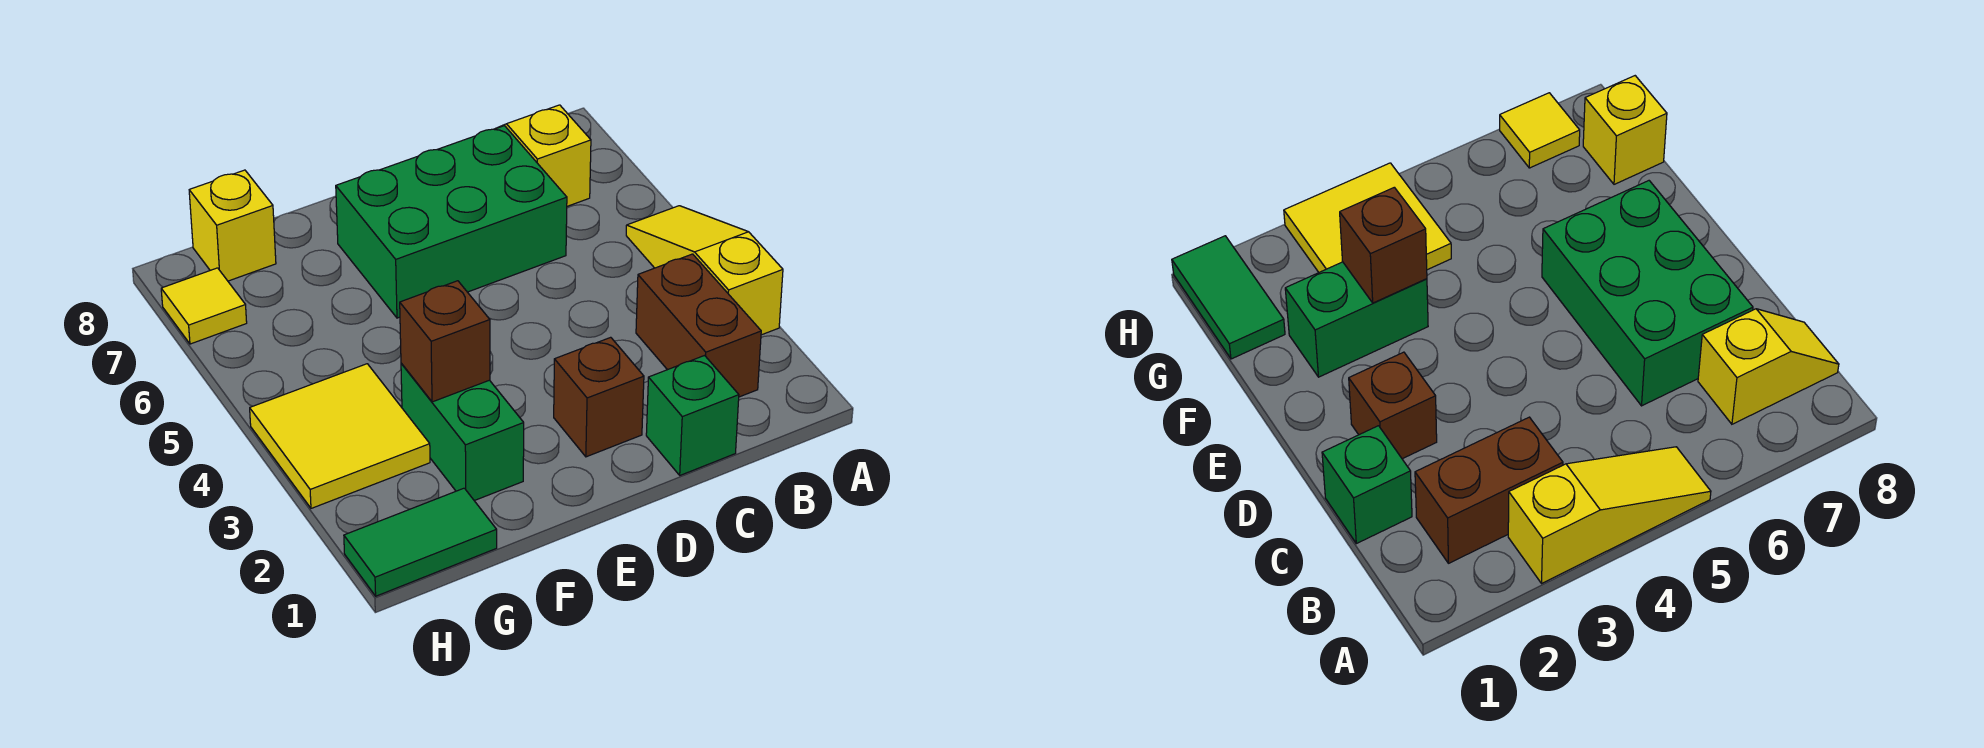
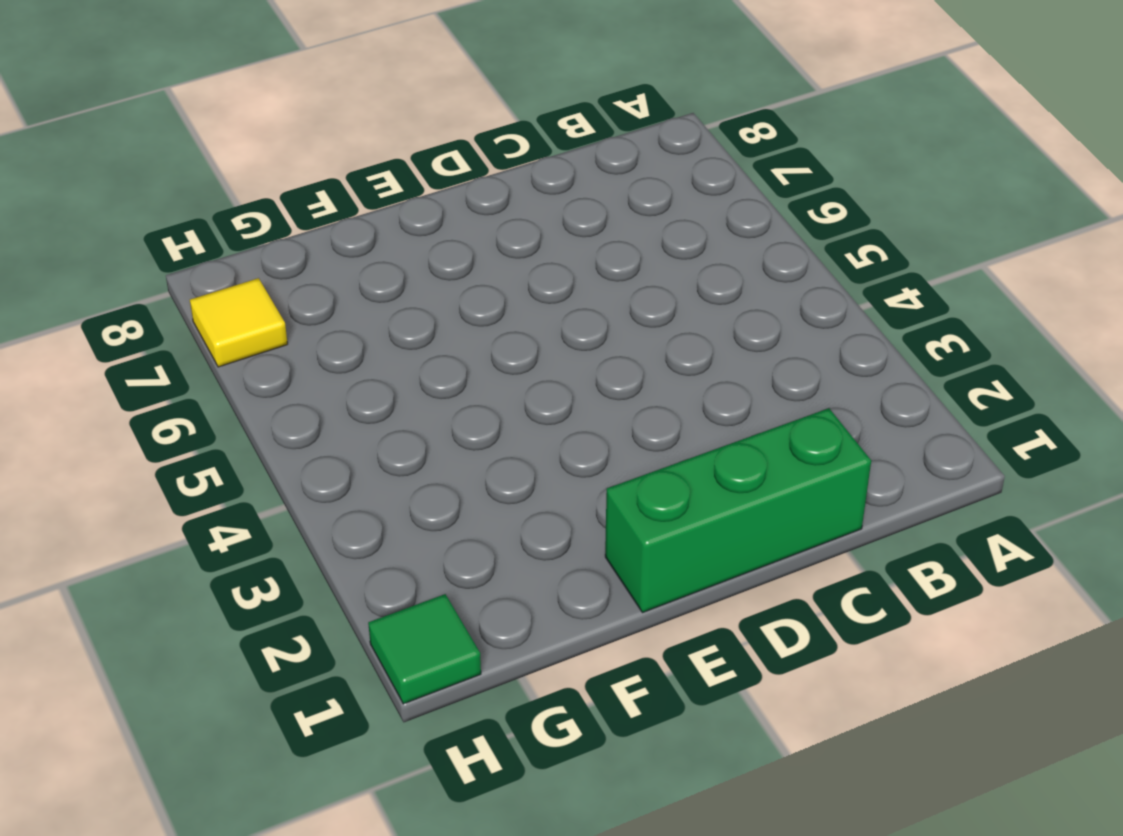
green 1x3 brick [605,408,871,613] -> green 1x1 brick [646,356,739,475]
green 1x1 tile [368,594,481,704] -> green 1x2 tile [344,488,497,596]
none -> yellow 1x3 slope [626,206,783,335]
none -> brown 1x2 brick [636,254,761,397]
none -> yellow 1x2 slope [498,105,591,206]

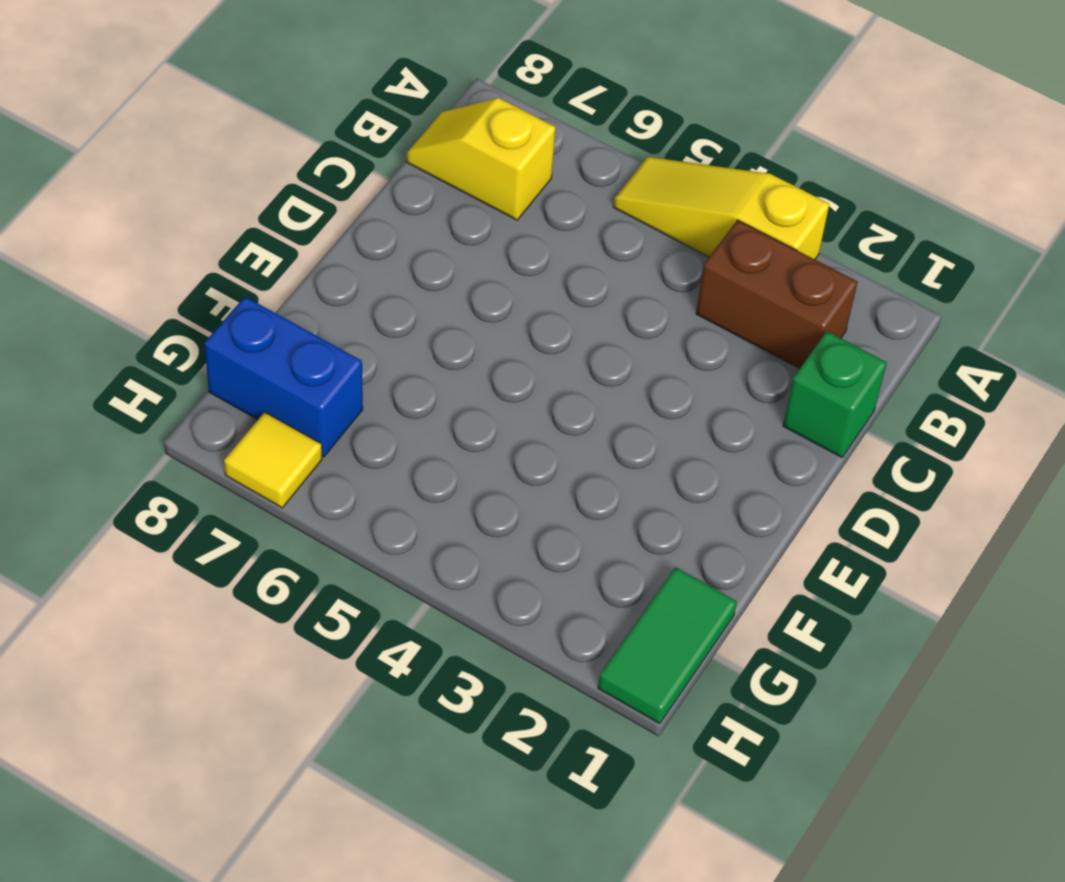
blue 1x2 brick [204,297,363,457] -> yellow 1x1 brick [189,170,276,281]
none -> green 2x3 brick [336,126,567,318]
none -> brown 1x1 brick [554,337,644,457]
none -> green 1x2 brick [401,363,524,501]

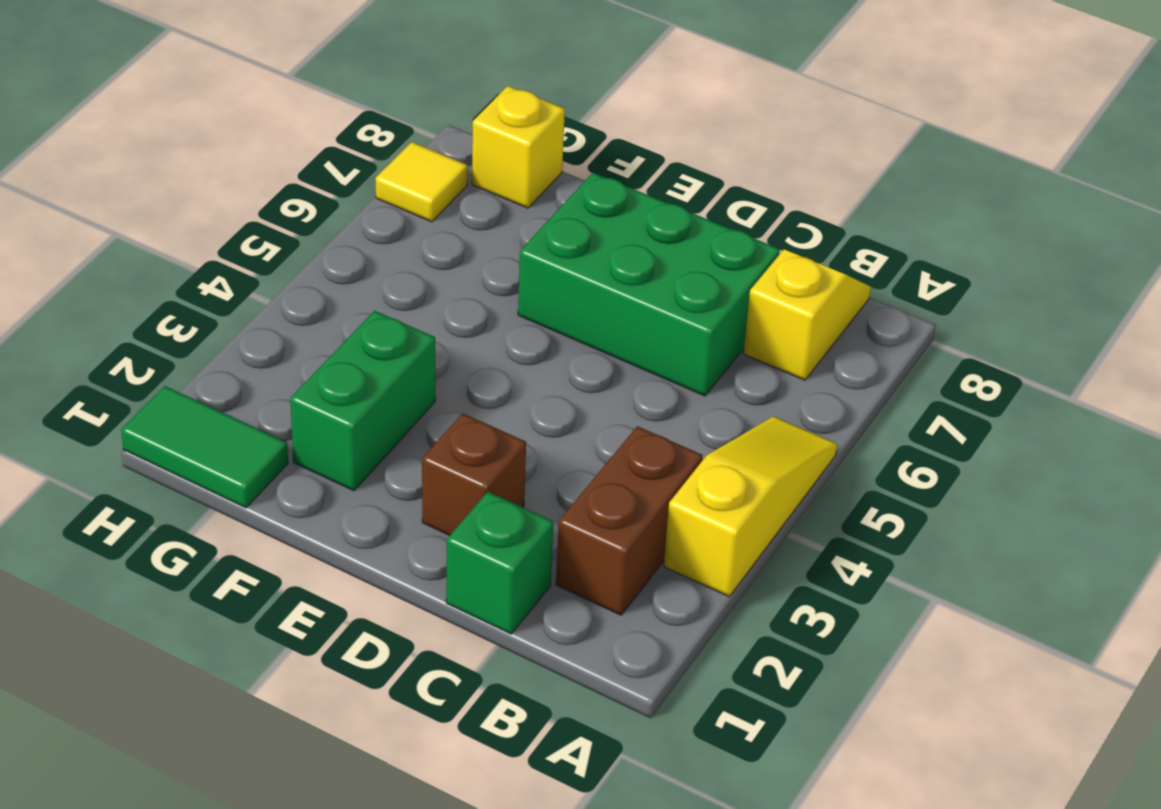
none -> yellow 2x2 tile [250,364,430,508]
none -> brown 1x1 brick [400,281,490,402]

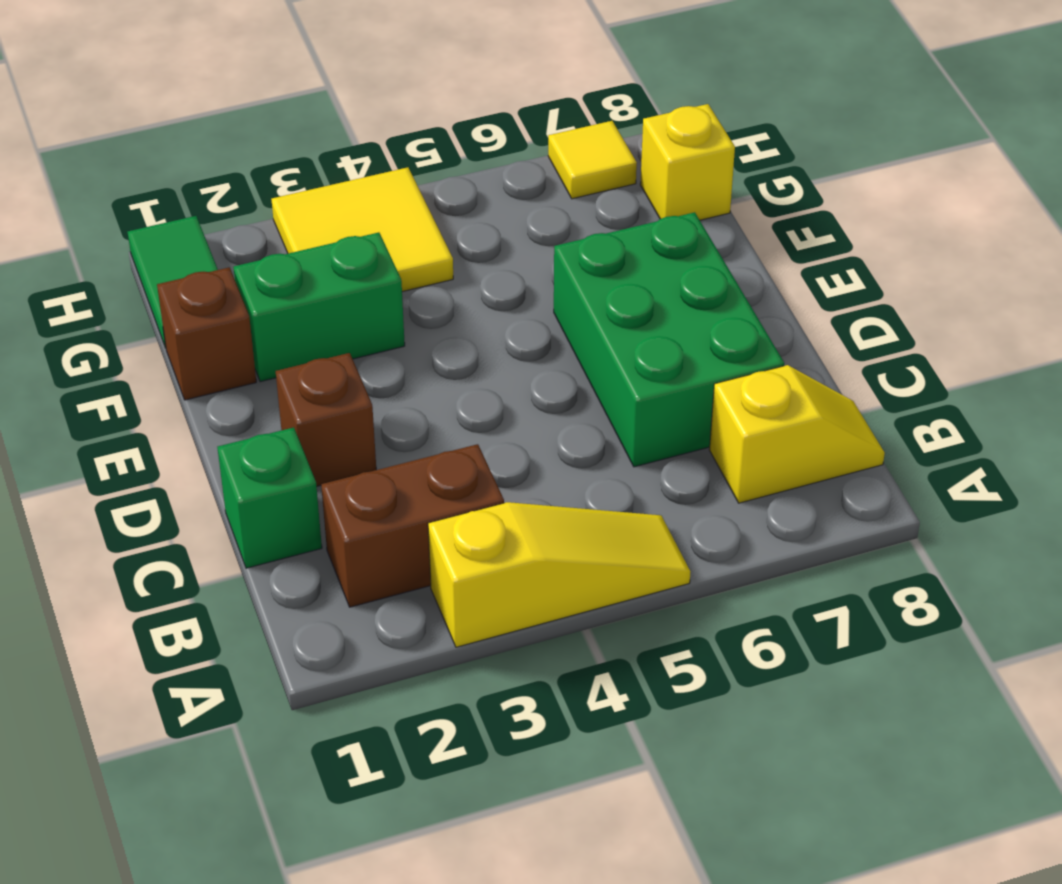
brown 1x1 brick [157,267,256,400] -> brown 1x1 brick moved to [400,281,490,402]

